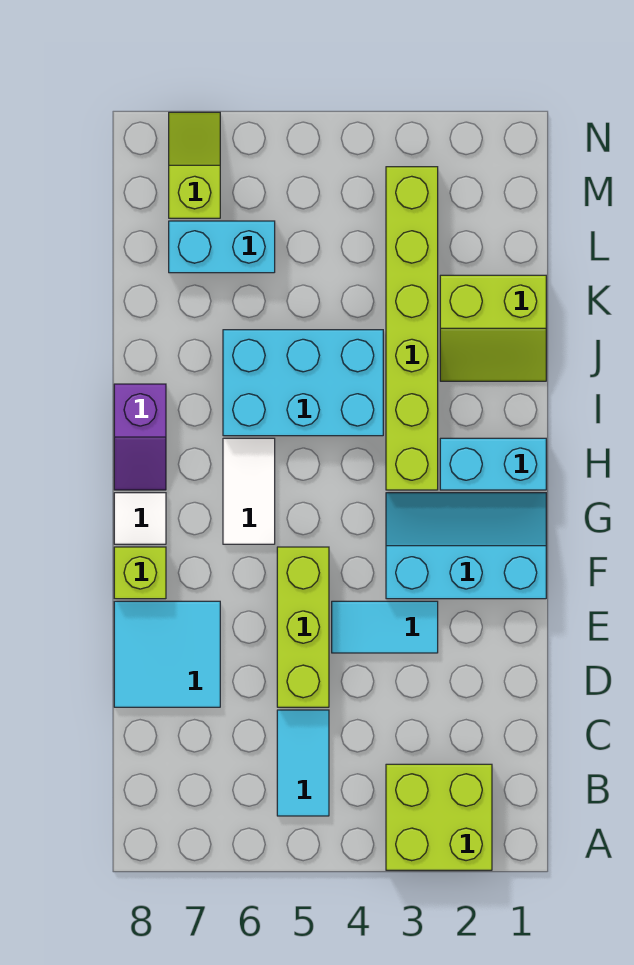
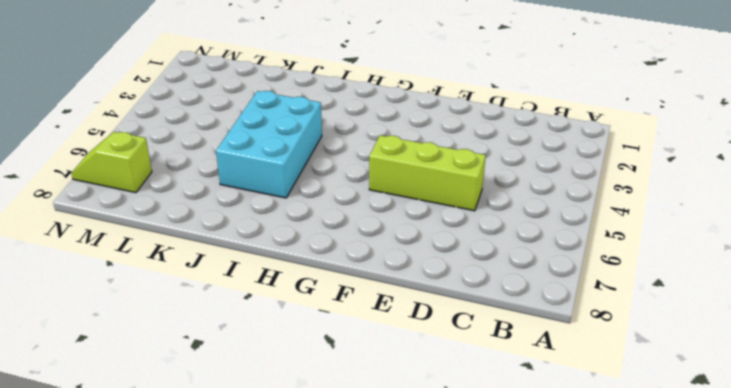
none -> lime 2x2 brick [386,764,492,870]
none -> cyan 1x2 tile [277,710,329,816]
none -> cyan 2x2 tile [114,601,220,707]

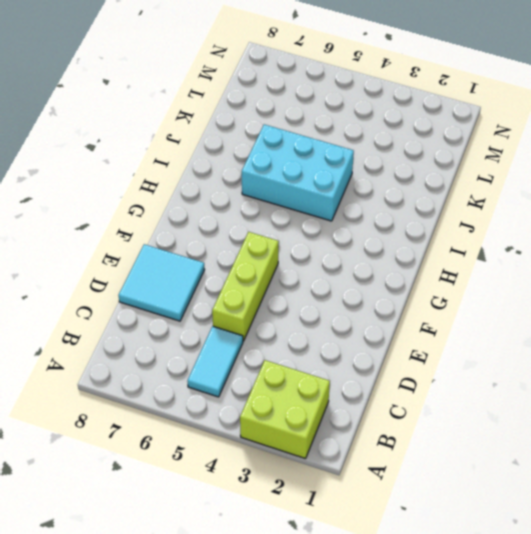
none -> cyan 1x2 tile [332,601,438,653]
none -> cyan 2x3 slope [386,493,546,599]
none -> lime 1x1 brick [114,547,166,599]

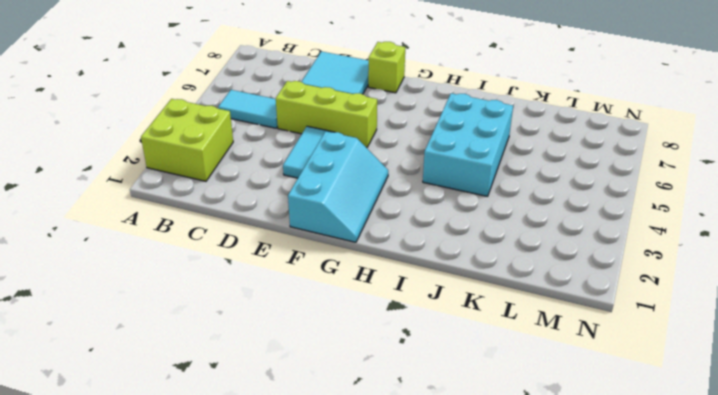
none -> white 1x2 tile [223,438,275,544]
none -> white 1x1 tile [114,493,166,544]
none -> cyan 1x2 brick [440,438,546,490]

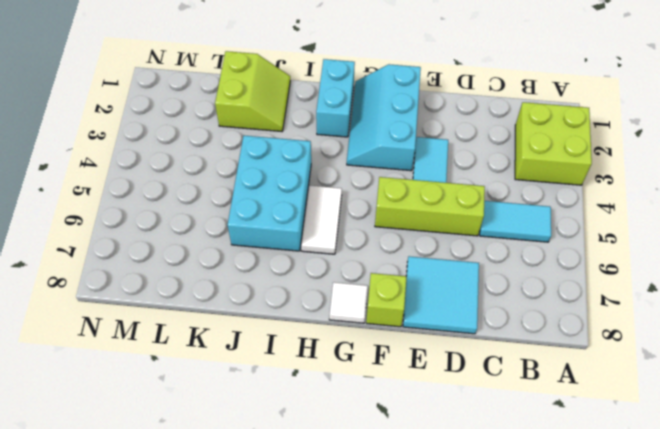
white 1x2 tile [301,185,342,254] -> white 1x2 tile turned to [223,438,275,544]
none -> lime 1x6 brick [386,167,438,490]
none -> purple 1x2 slope [114,384,166,490]
none -> cyan 1x2 brick [169,221,275,273]

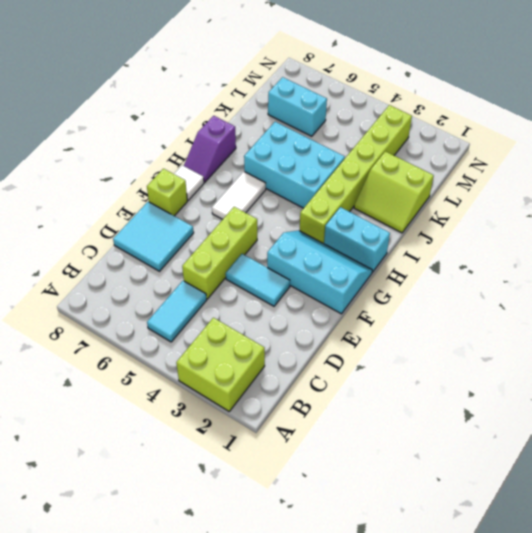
none -> lime 1x2 slope [169,112,220,218]

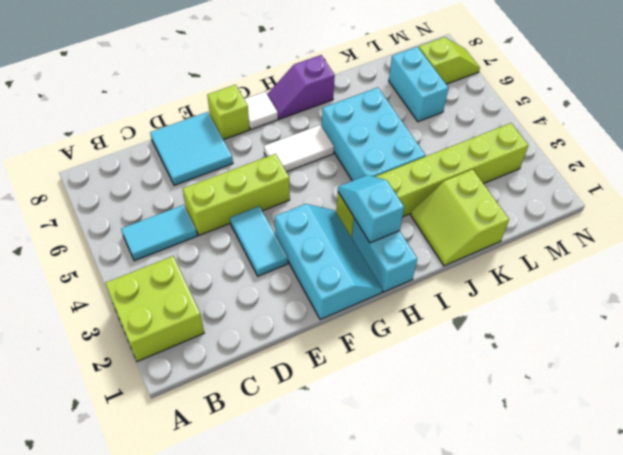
cyan 1x2 slope [338,175,404,243] -> none

